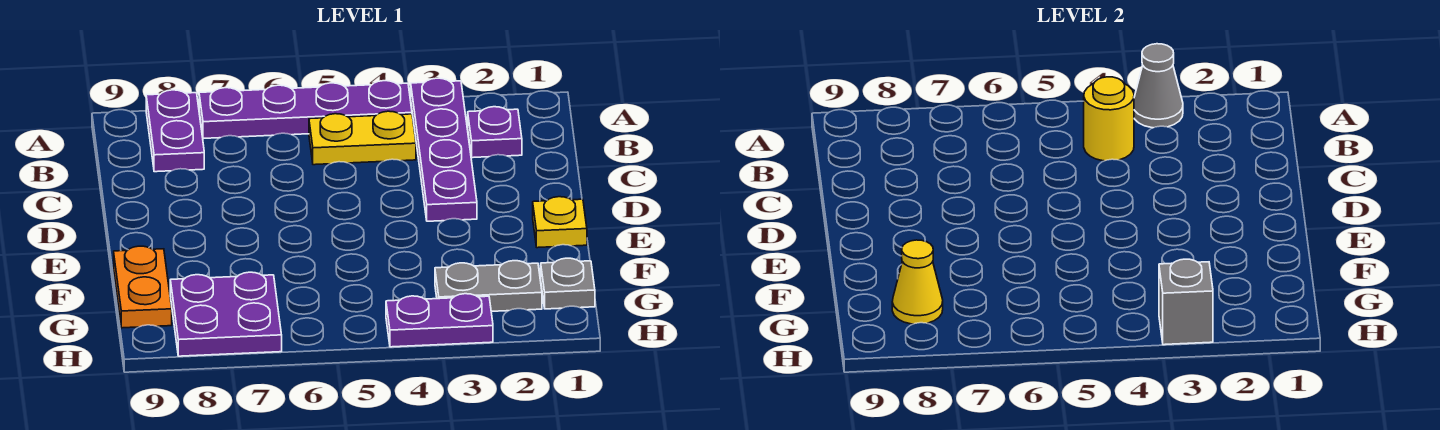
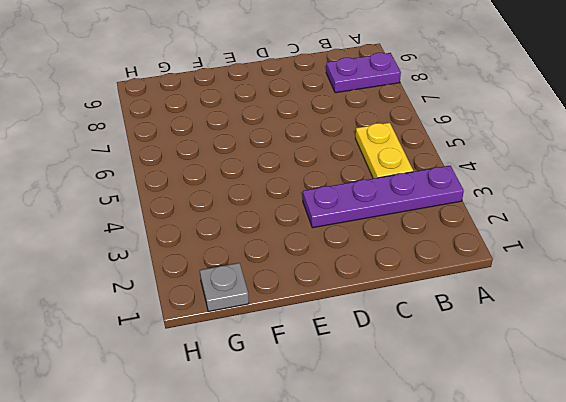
none -> purple 1x4 plate [199,81,412,139]
none -> purple 1x1 plate [468,107,522,158]
none -> yellow 1x1 plate [533,197,587,248]

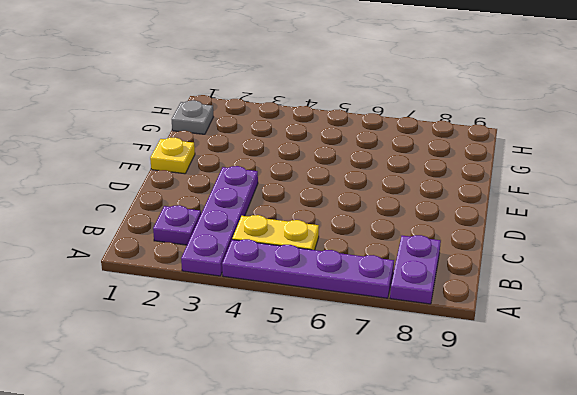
none -> orange 1x2 plate [114,246,172,328]
none -> grey 1x2 plate [435,261,542,311]
none -> purple 2x2 plate [170,272,282,356]

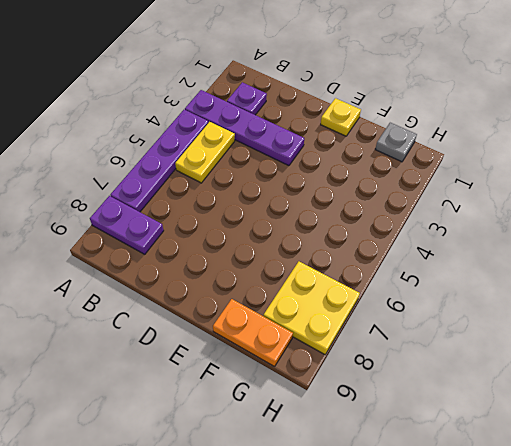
yellow 2x2 plate [263,262,360,354] -> purple 2x2 plate [170,272,282,356]
none -> grey 1x2 plate [435,261,542,311]
none -> purple 1x2 plate [386,294,493,347]
none -> grey 1x1 cone [1134,44,1183,128]

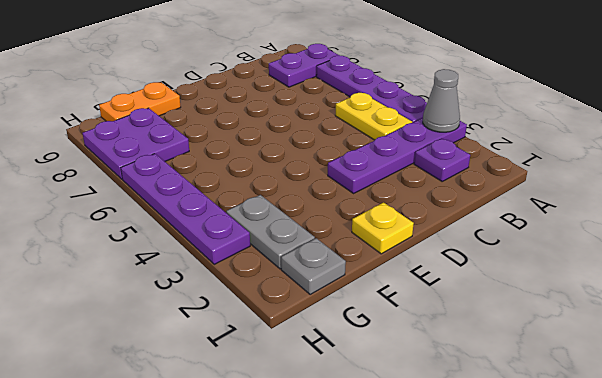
purple 1x4 plate [121,154,250,264] -> purple 1x2 plate [386,294,493,347]
none -> yellow 1x1 round brick [1084,77,1134,161]
none -> yellow 1x1 cone [892,240,943,324]
none -> grey 1x1 brick [1159,259,1213,345]

